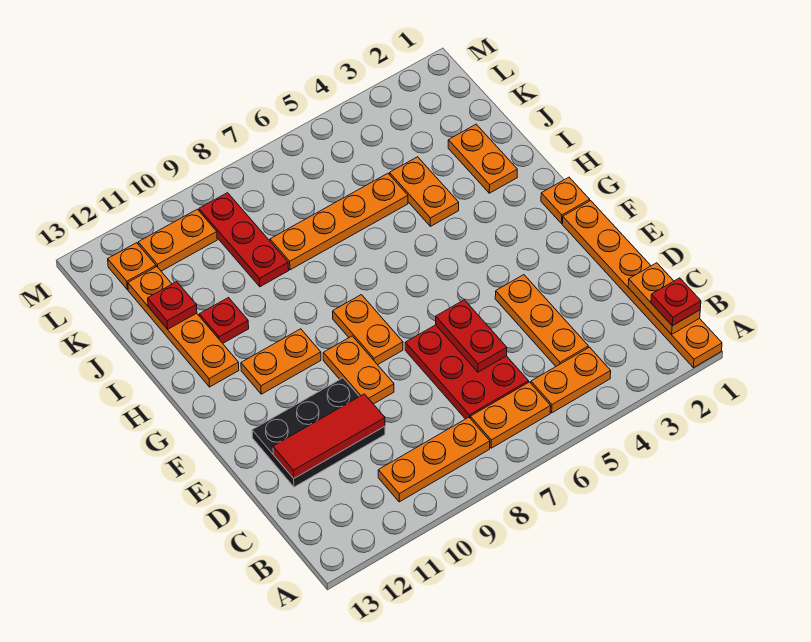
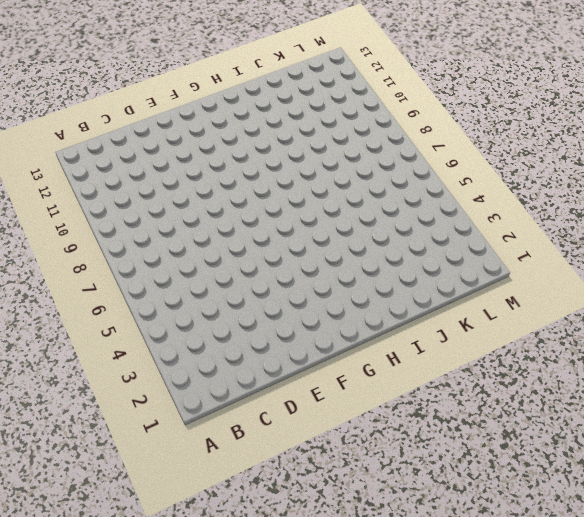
none -> orange 1x6 plate [562,201,722,368]
none -> orange 1x2 plate [531,347,611,413]
none -> orange 1x2 plate [470,382,551,448]

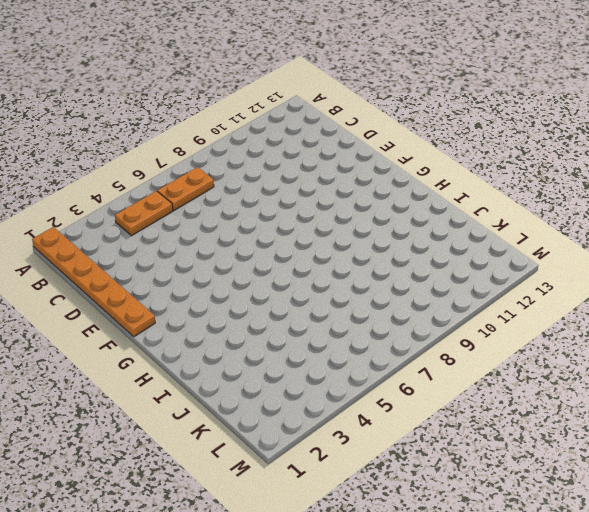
none -> orange 1x3 plate [378,417,490,502]
none -> orange 1x3 plate [495,275,588,366]
none -> red 2x3 plate [405,325,529,419]

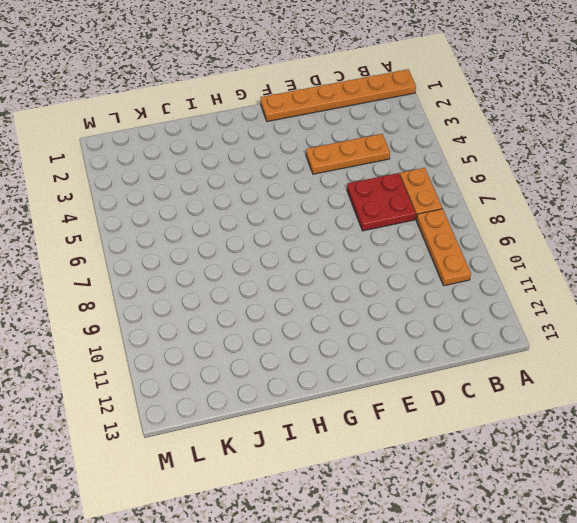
red 2x2 plate [347,173,416,231] -> red 2x3 plate [405,325,529,419]
none -> orange 1x2 plate [531,347,611,413]
none -> black 2x3 plate [252,378,385,487]
none -> orange 1x2 plate [323,336,394,404]

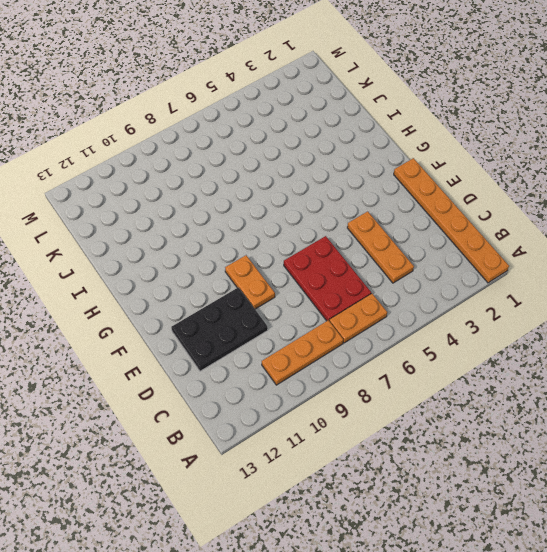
none -> orange 1x2 plate [531,347,611,413]
none -> orange 1x2 plate [333,295,403,365]
none -> orange 1x1 plate [541,177,590,224]

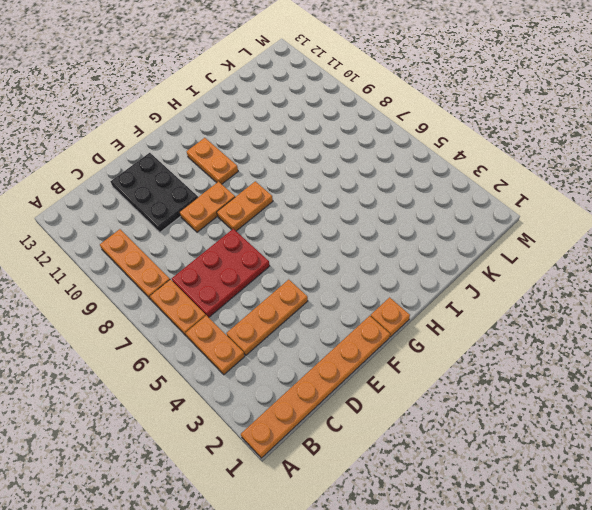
none -> orange 1x4 plate [128,267,239,387]
none -> orange 1x2 plate [448,124,517,193]
none -> orange 1x2 plate [390,157,459,226]

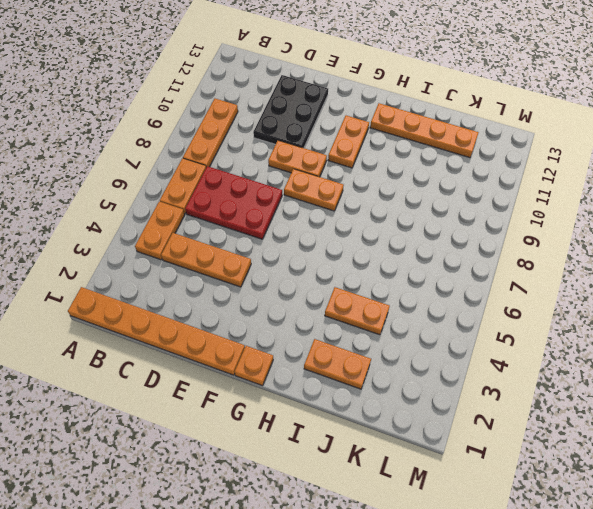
none -> red 1x1 plate [199,298,249,343]
none -> orange 1x4 plate [270,173,408,270]
none -> red 1x3 plate [199,193,289,287]

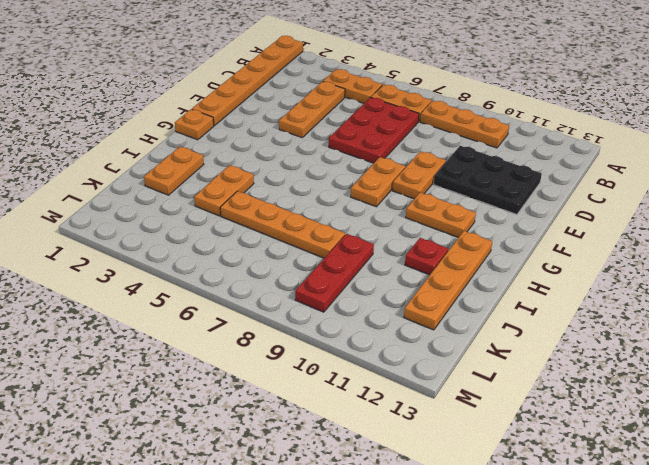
none -> orange 1x2 plate [138,209,217,271]
none -> orange 1x1 plate [108,243,156,290]
none -> orange 1x2 plate [628,263,700,335]

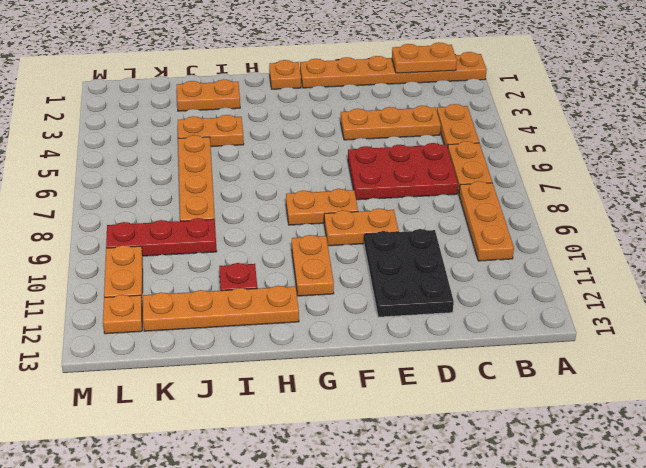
none -> red 1x2 plate [436,300,507,372]
none -> red 1x3 tile [273,394,385,478]
none -> red 1x1 plate [148,282,197,329]

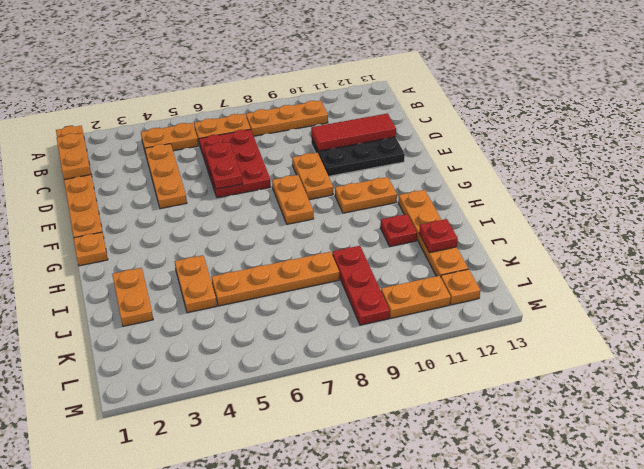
none -> red 1x1 plate [651,278,701,326]

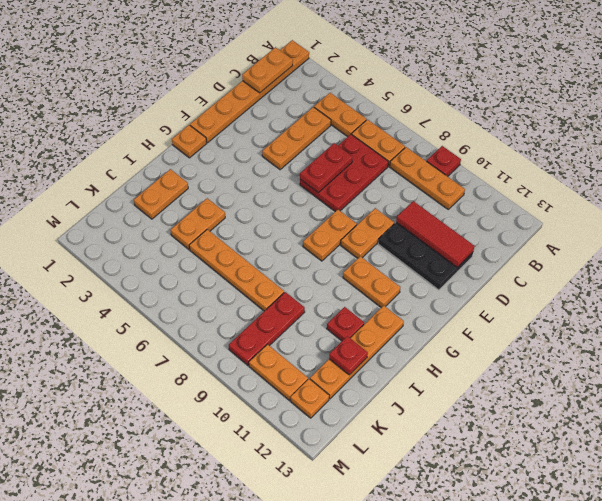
red 1x1 plate [427,146,461,176] -> red 1x1 plate moved to [651,278,701,326]

